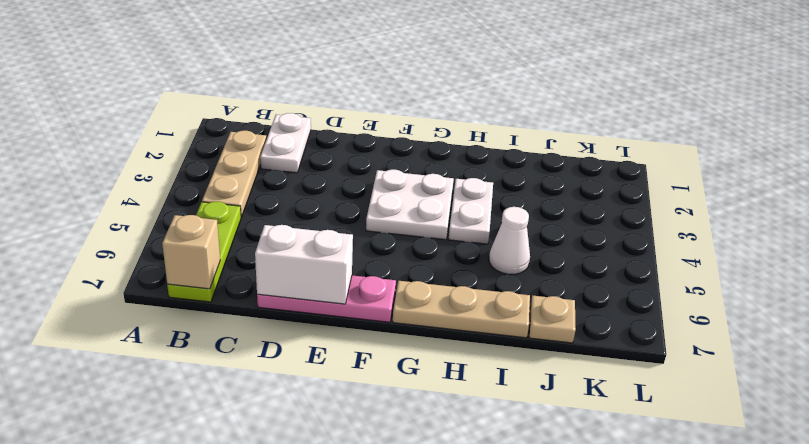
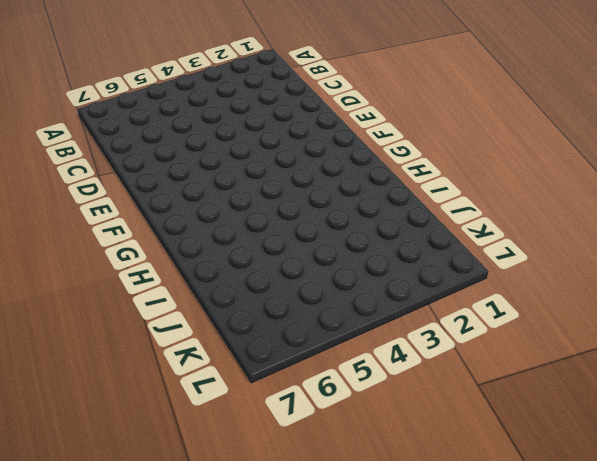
none -> tan 1x3 plate [202,130,266,217]
none -> lime 1x3 plate [167,202,241,302]

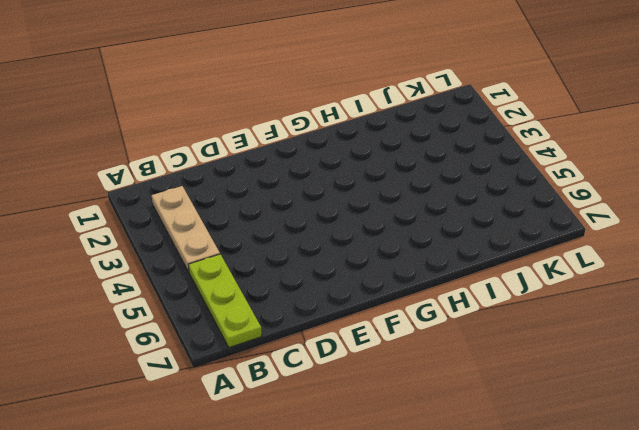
none -> white 1x2 plate [260,113,311,173]
none -> pink 1x3 plate [257,275,396,322]

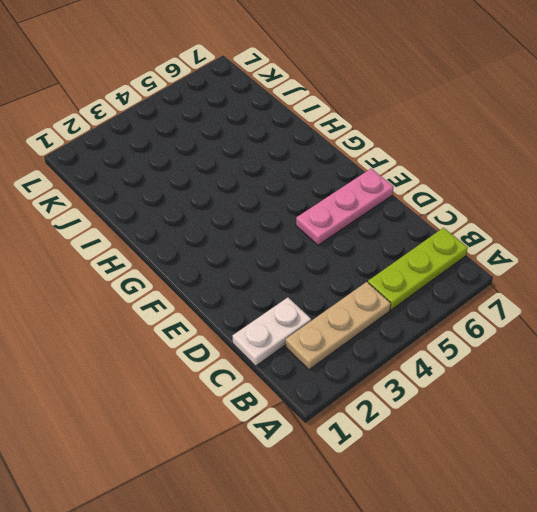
pink 1x3 plate [296,168,393,245] -> pink 1x3 plate turned to [257,275,396,322]
none -> white 2x2 plate [366,169,454,240]
none -> tan 1x3 plate [393,281,530,338]

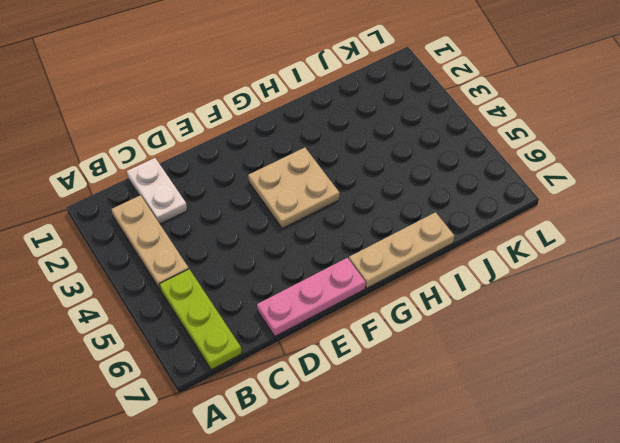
tan 2x2 plate [248,148,339,228] -> white 2x2 plate [366,169,454,240]
none -> white 1x2 plate [449,178,493,244]
none -> white 1x1 cone [489,207,530,274]

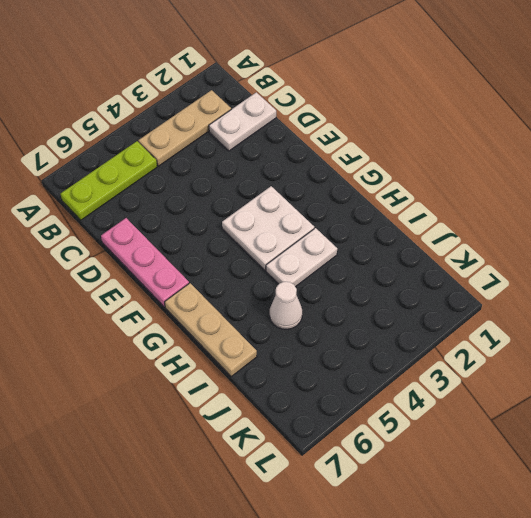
none -> tan 1x1 plate [529,295,576,343]
none -> tan 1x1 brick [162,215,220,289]

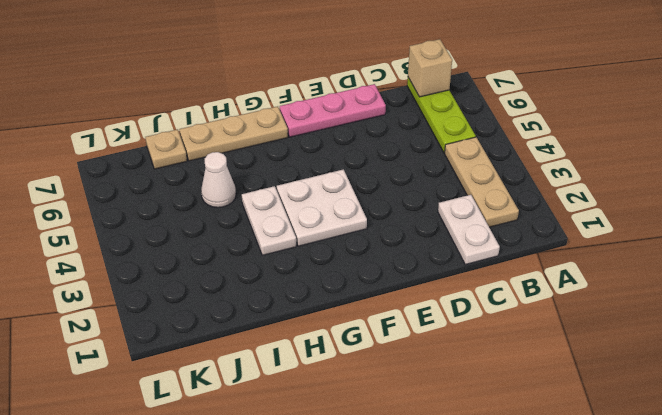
none -> white 1x2 brick [255,225,353,304]

